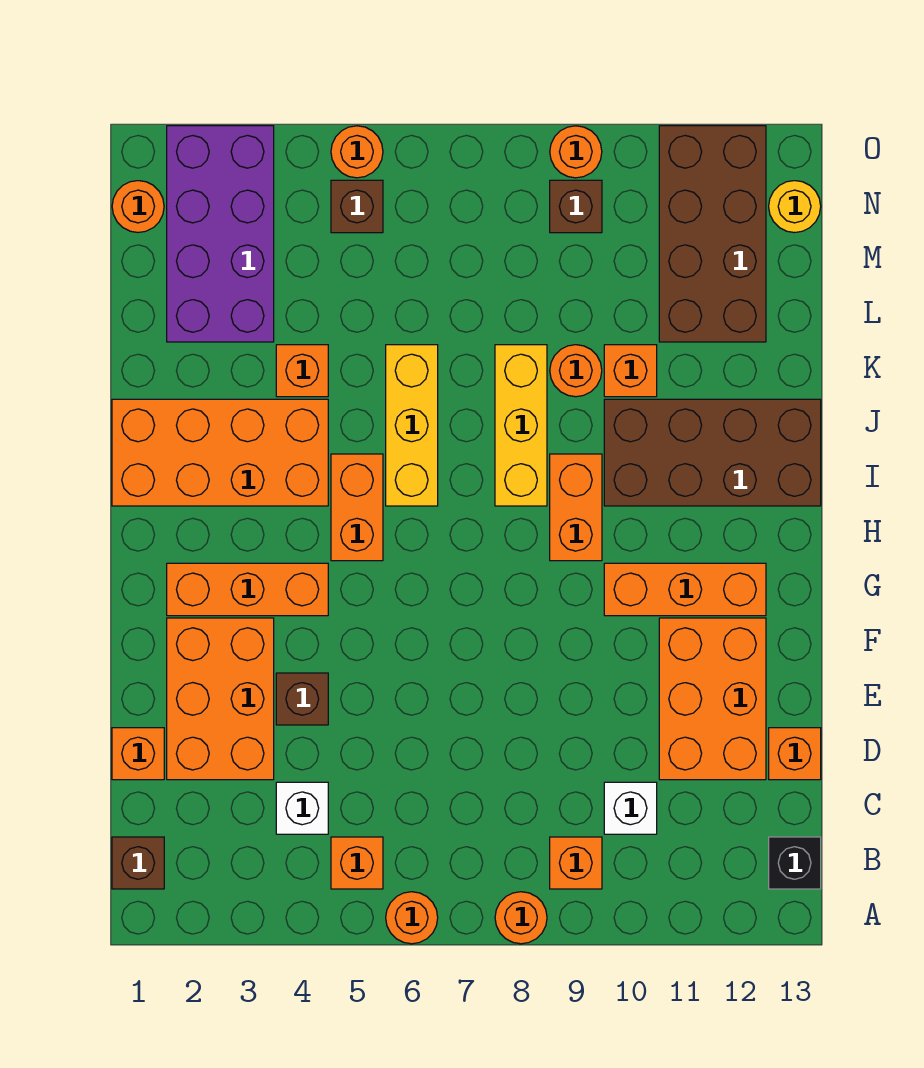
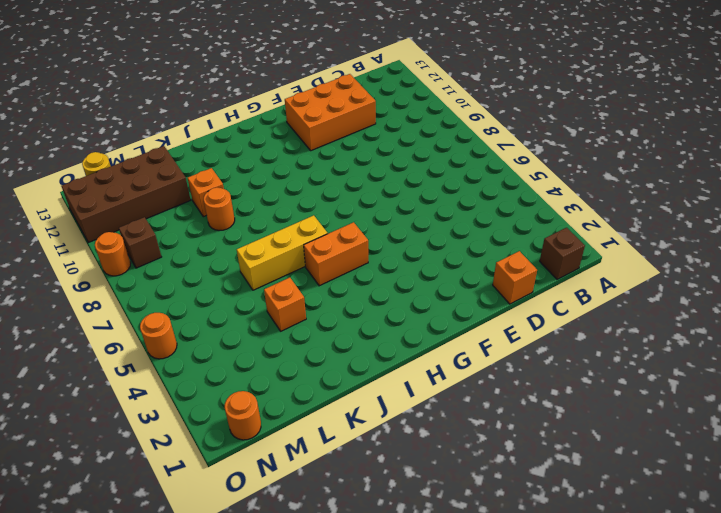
none -> orange 1x1 round brick [386,892,438,944]
none -> orange 1x1 round brick [495,892,547,944]
none -> orange 1x1 brick [331,837,383,889]
none -> orange 1x1 brick [550,837,602,889]

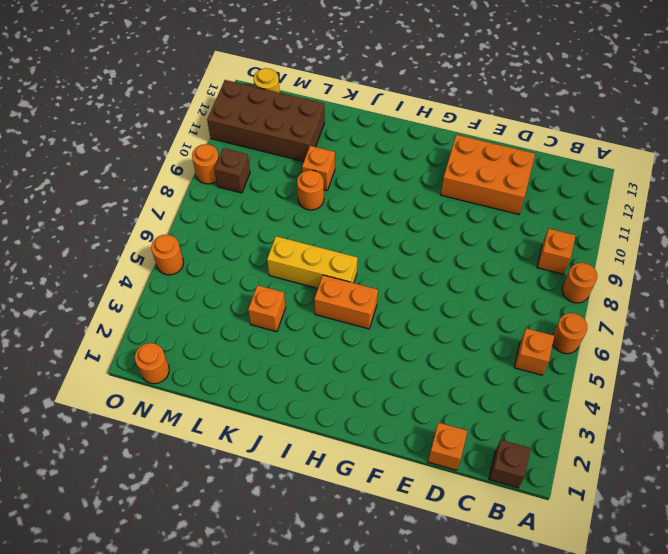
none -> black 1x1 brick [769,837,821,889]
none -> white 1x1 brick [276,782,328,834]
none -> white 1x1 brick [604,782,657,834]
none -> orange 2x3 brick [167,618,274,780]

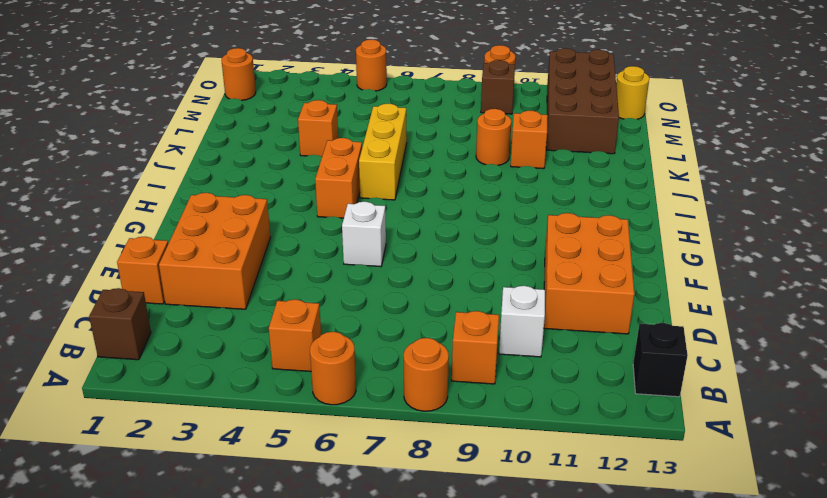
white 1x1 brick [342,202,386,267] -> white 1x1 brick moved to [276,782,328,834]
none -> orange 1x1 brick [769,728,821,780]
none -> brown 1x1 brick [276,673,328,725]
none -> orange 1x3 brick [167,563,328,616]
none -> orange 1x3 brick [604,563,766,616]

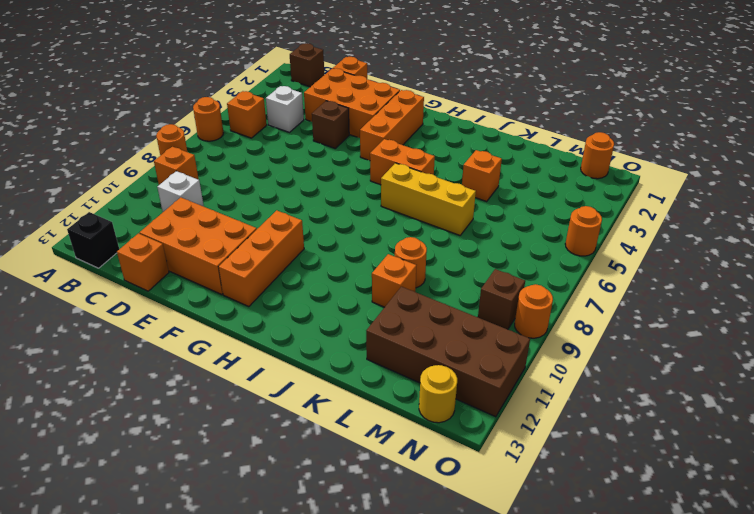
none -> orange 1x2 brick [550,454,602,561]
none -> orange 2x4 brick [112,399,328,506]
none -> yellow 1x3 brick [495,345,547,506]
none -> brown 2x4 brick [604,399,821,506]

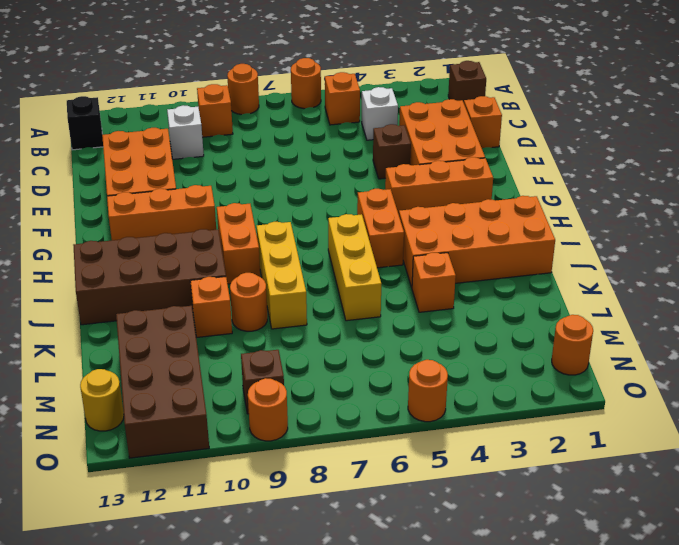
none -> orange 1x1 brick [769,728,821,780]
none -> purple 2x4 brick [167,126,274,342]
none -> brown 1x1 brick [331,180,383,233]

